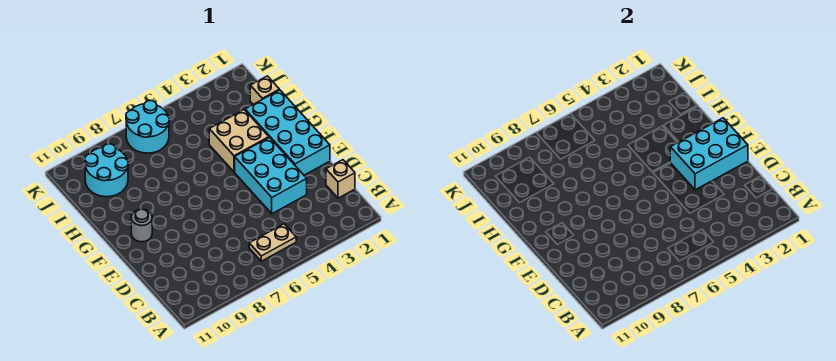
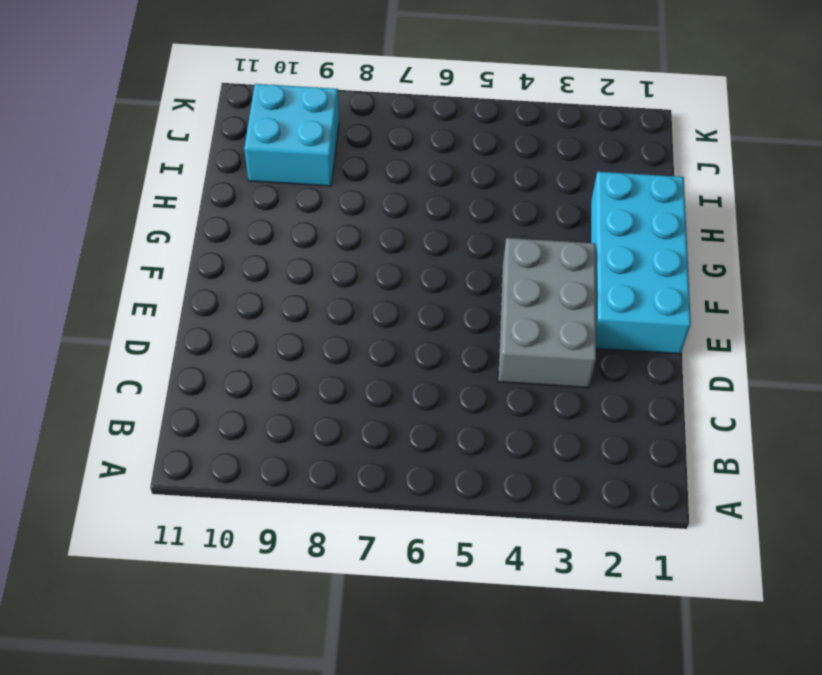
grey 2x3 brick [498,238,596,388] -> cyan 2x3 brick [235,138,307,214]
cyan 2x2 brick [244,84,339,186] -> cyan 2x2 round brick [85,144,128,197]
none -> tan 1x2 plate [249,224,296,261]
none -> tan 1x1 brick [326,160,355,198]

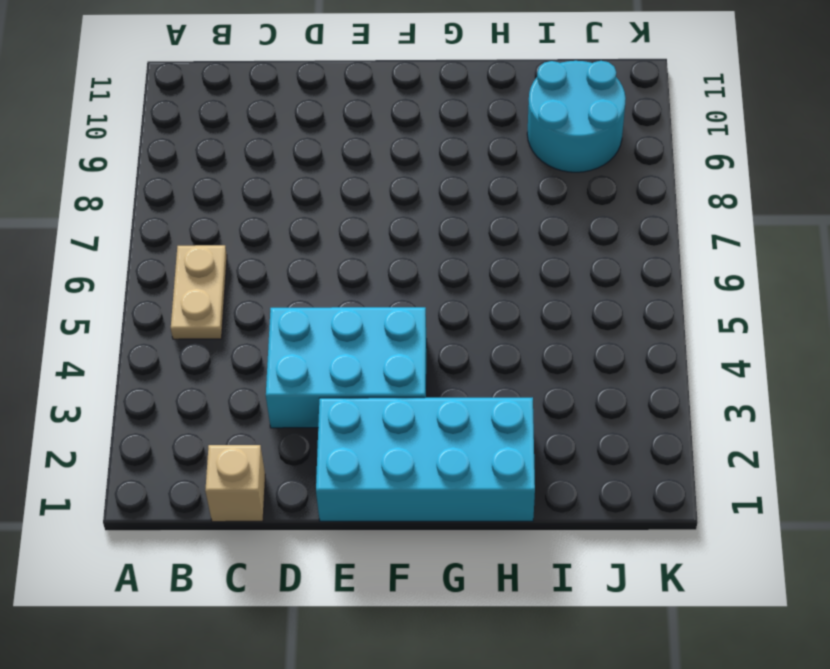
none -> grey 1x1 round brick [131,209,152,242]
none -> tan 2x2 brick [209,110,269,172]

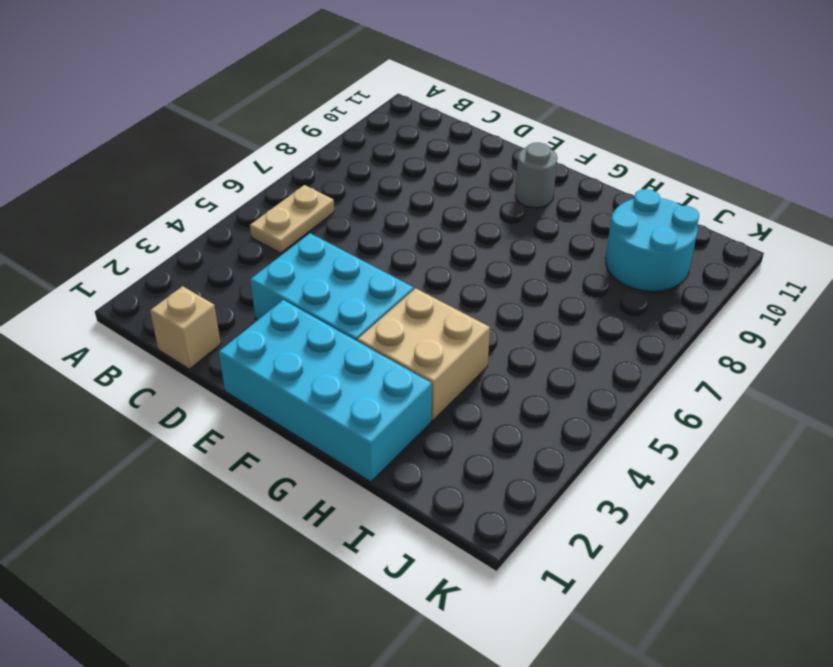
none -> tan 1x1 brick [250,76,279,104]
none -> cyan 2x2 round brick [126,100,169,153]

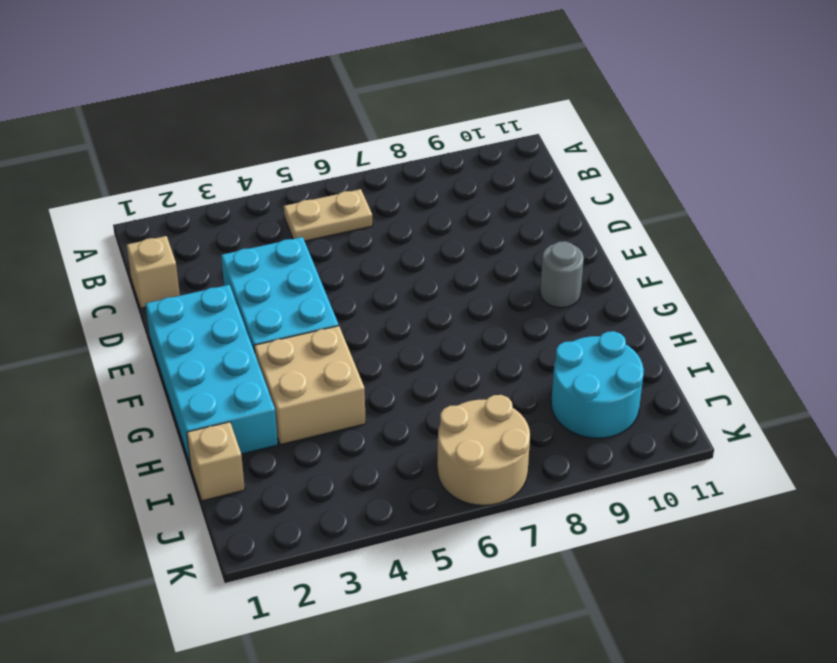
tan 2x2 round brick [437,395,530,505] -> cyan 2x2 round brick [126,100,169,153]
none -> cyan 2x3 brick [670,118,748,190]

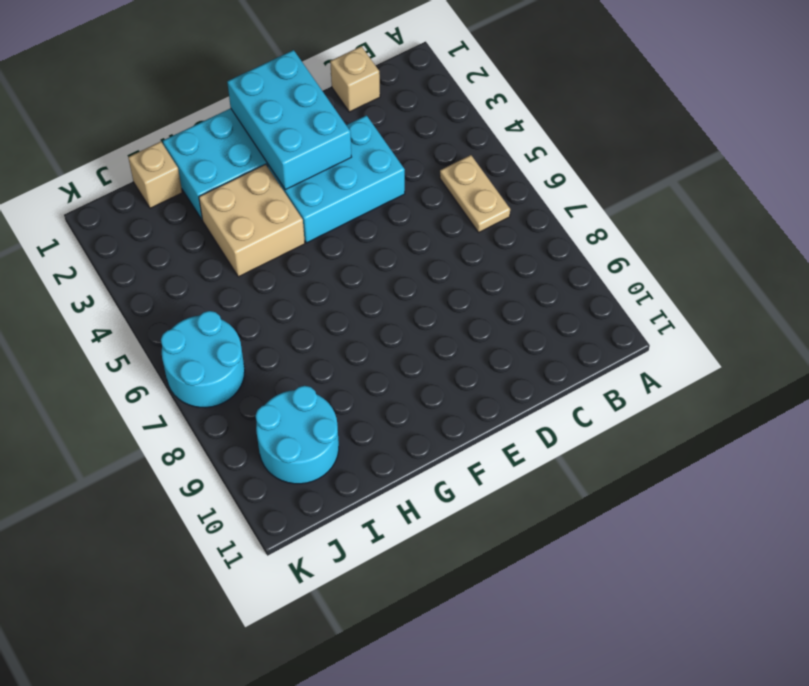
none -> grey 1x1 round brick [131,209,152,242]

